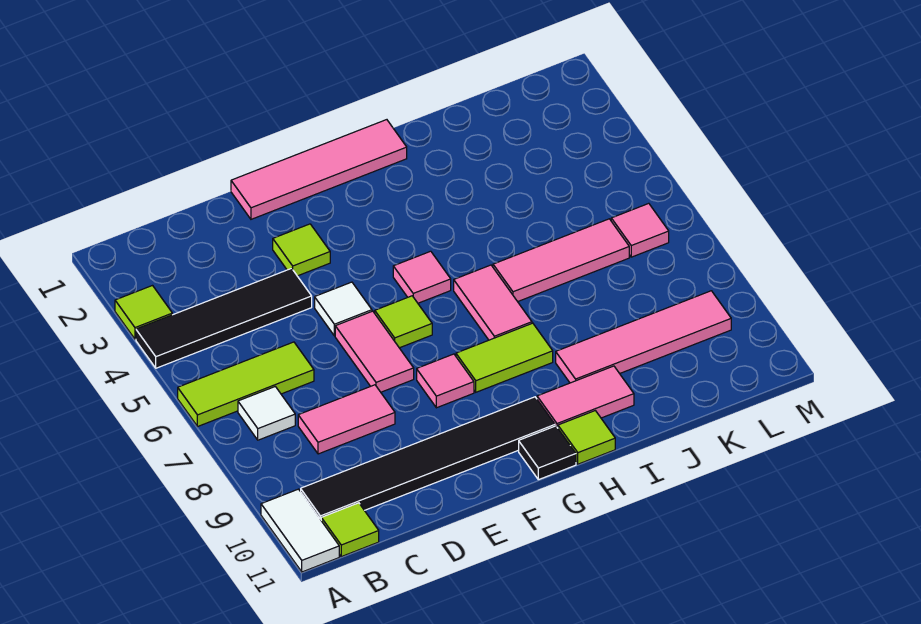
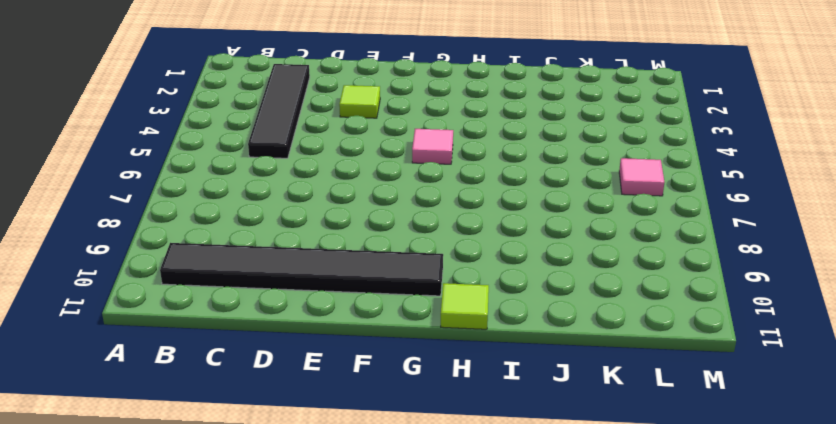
black 1x4 tile [248,64,310,158] -> black 1x4 tile turned to [136,268,312,368]
none -> lime 1x1 tile [115,286,172,339]
none -> lime 1x3 tile [178,342,314,427]
none -> white 1x2 tile [261,489,339,572]

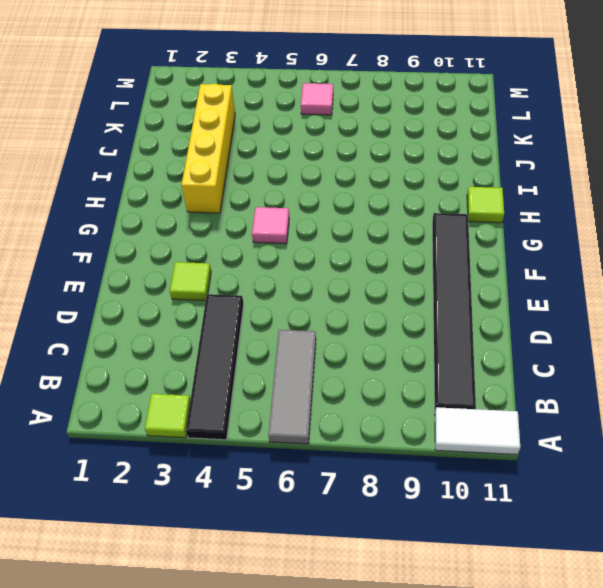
grey 1x3 tile [268,330,316,444] -> lime 1x3 tile [178,342,314,427]
yellow 1x4 brick [182,84,235,213] -> none
none -> white 1x1 tile [238,387,295,440]
none -> lime 1x1 tile [321,503,379,557]
none -> pink 1x2 tile [298,385,395,454]

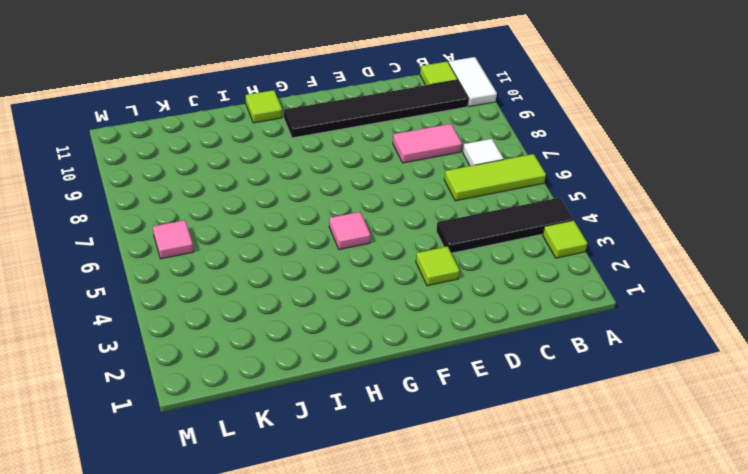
none -> pink 1x4 tile [231,120,407,219]
none -> white 1x1 tile [315,282,372,336]
none -> pink 1x2 tile [335,311,414,392]

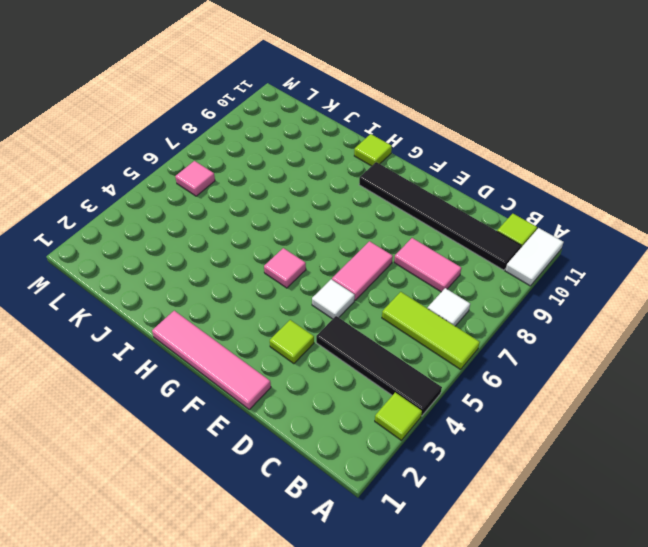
none -> lime 1x1 tile [375,296,432,348]
none -> pink 1x1 tile [417,354,474,408]
none -> lime 1x2 tile [456,323,553,392]

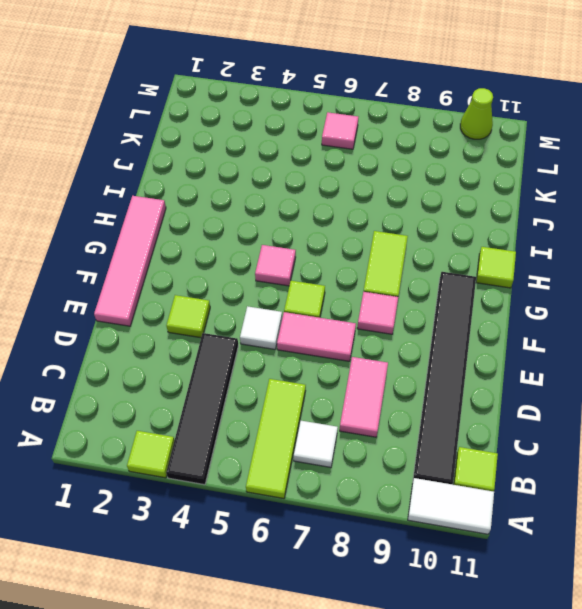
lime 1x1 cone [460,88,493,139] -> none
none -> black 1x1 tile [519,426,576,480]
none -> pink 1x2 tile [454,265,532,340]
none -> pink 1x2 tile [537,366,634,428]

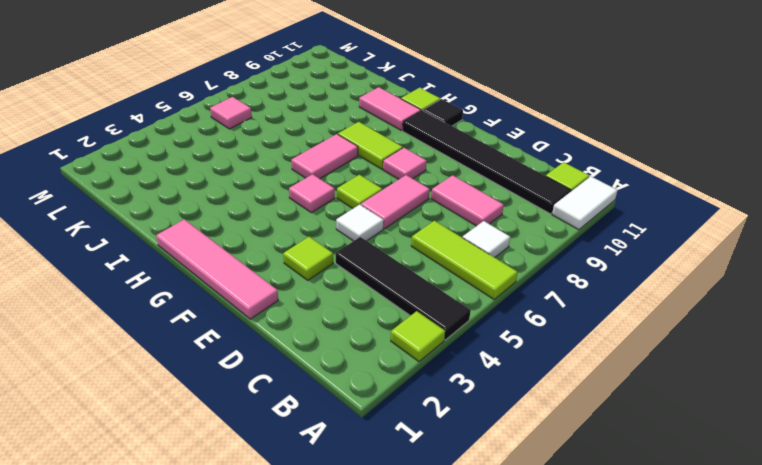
none -> pink 1x3 tile [493,219,629,302]
none -> pink 1x4 tile [556,291,731,383]

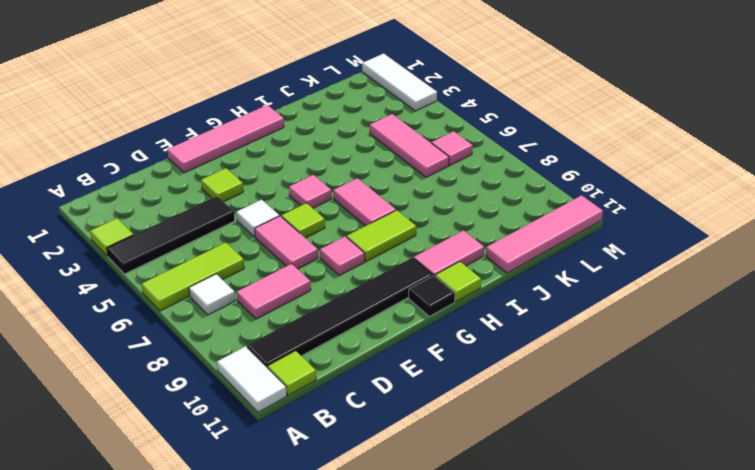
pink 1x4 tile [486,195,603,273] -> pink 1x4 tile moved to [556,291,731,383]
pink 1x3 tile [370,114,449,177] -> pink 1x3 tile turned to [493,219,629,302]
white 1x3 tile [362,54,437,111] -> none

